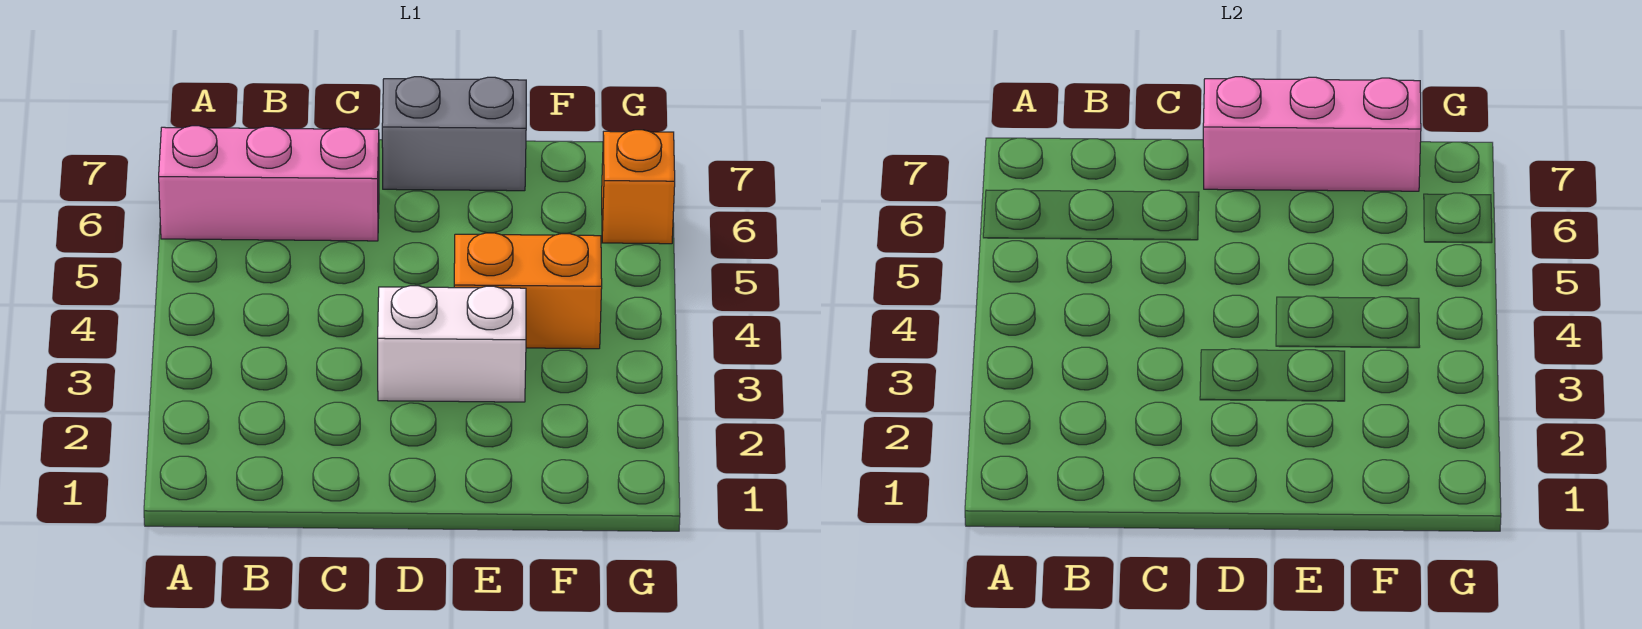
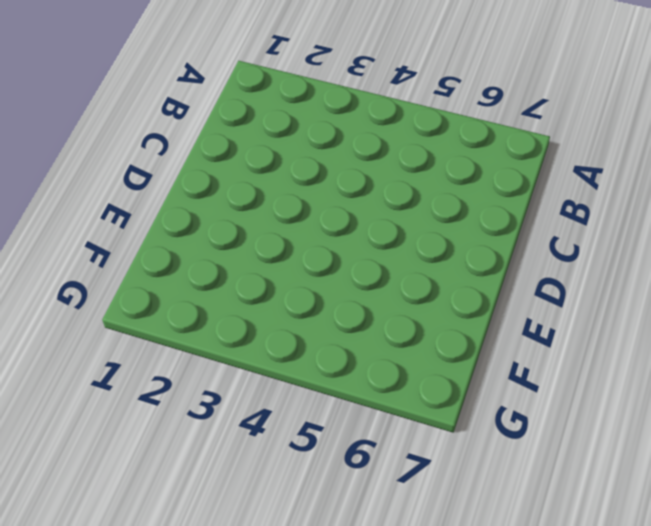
none -> pink 1x3 brick [159,126,379,241]
none -> white 1x2 brick [378,286,526,402]

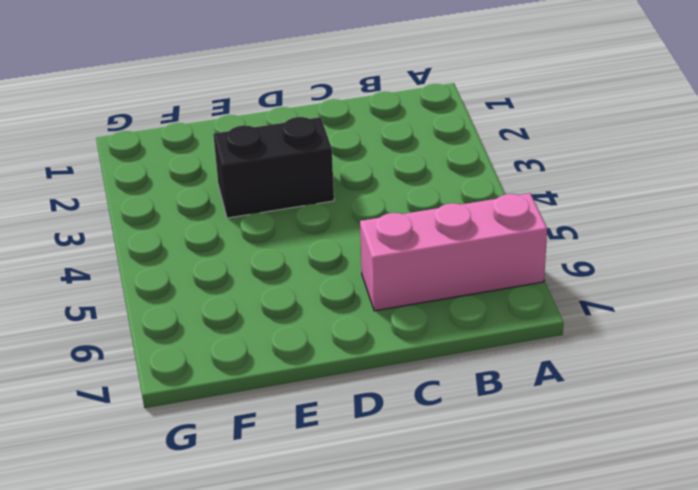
black 1x2 brick [213,117,334,218] -> white 1x2 brick [378,286,526,402]
none -> grey 1x2 brick [382,77,526,191]
none -> orange 1x2 brick [454,233,602,349]

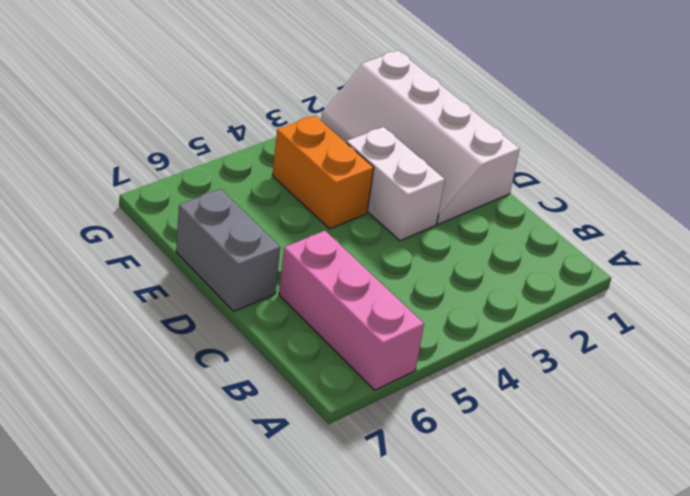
white 2x4 slope [321,50,520,224] -> none
none -> orange 1x1 brick [602,130,675,244]
none -> pink 1x3 brick [1203,77,1421,191]

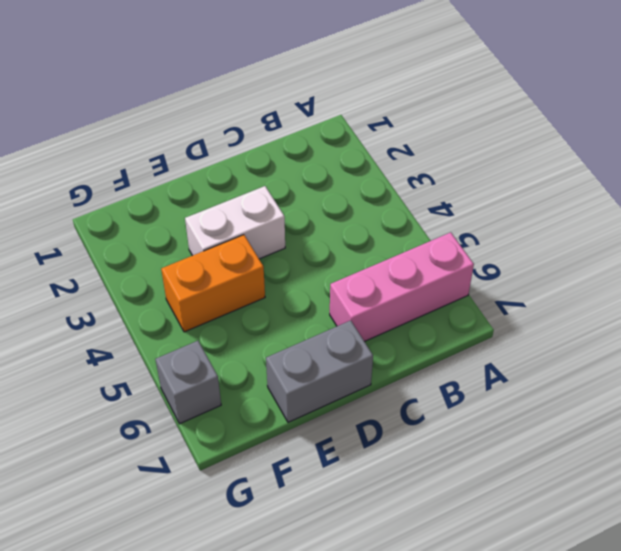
grey 1x1 brick [155,341,221,424] -> orange 1x1 brick [602,130,675,244]
none -> pink 1x3 brick [1203,77,1421,191]

